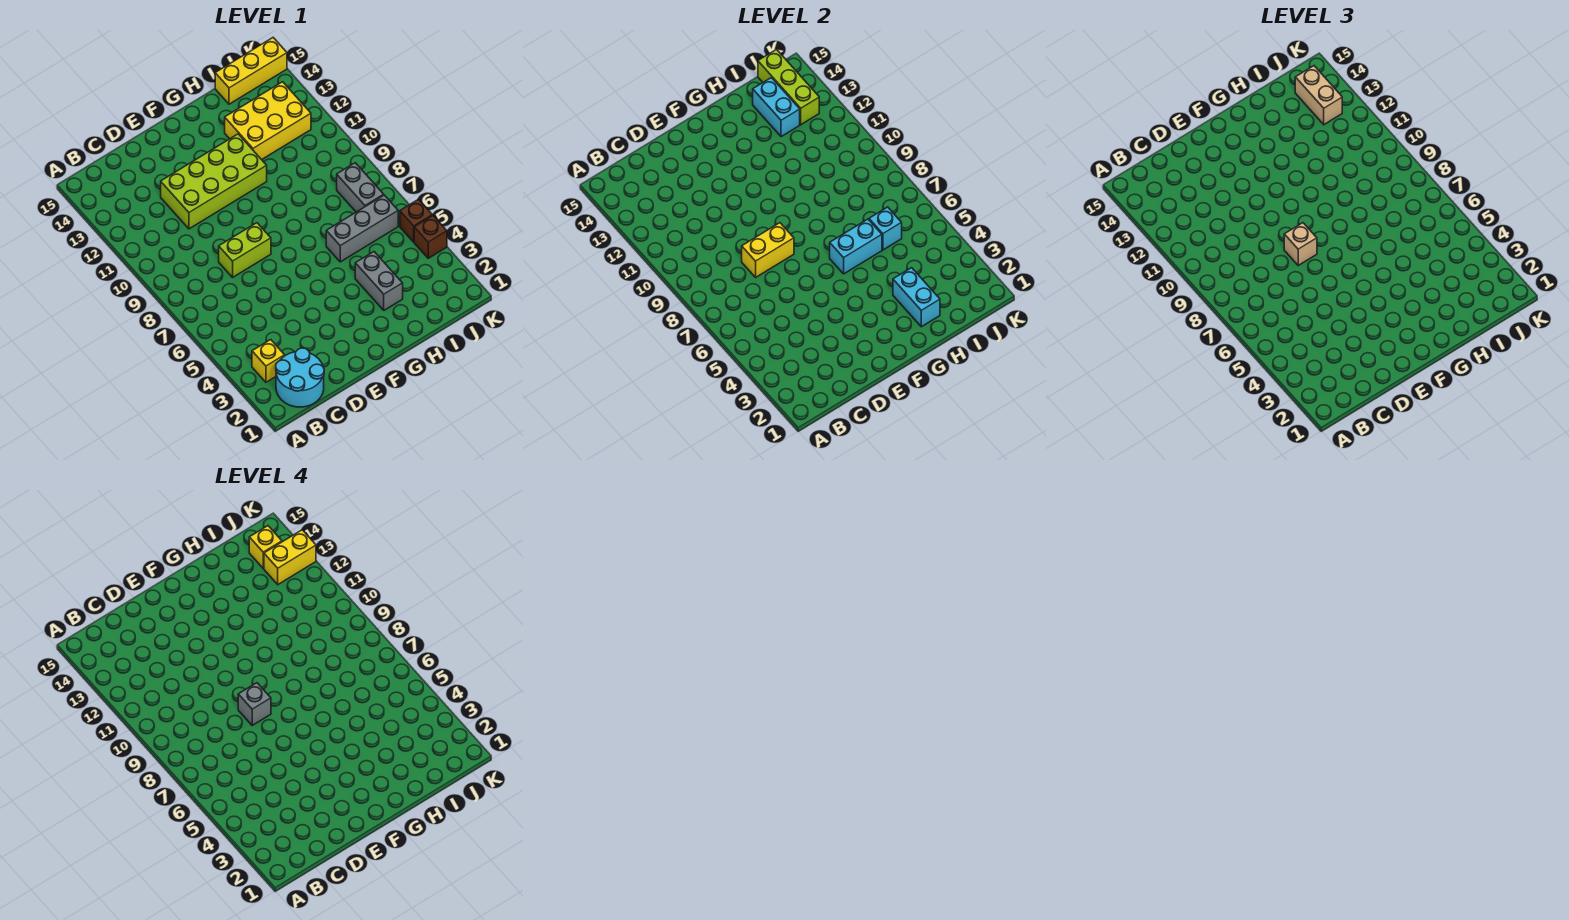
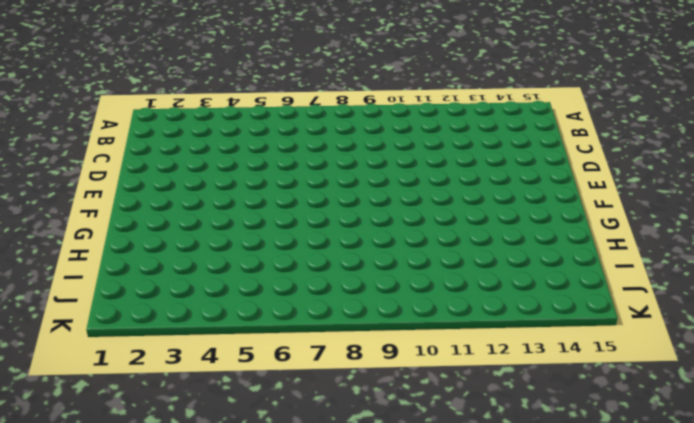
none -> cyan 2x2 round brick [276,348,324,407]
none -> yellow 1x1 brick [252,340,285,382]
none -> lime 1x2 brick [219,223,271,277]

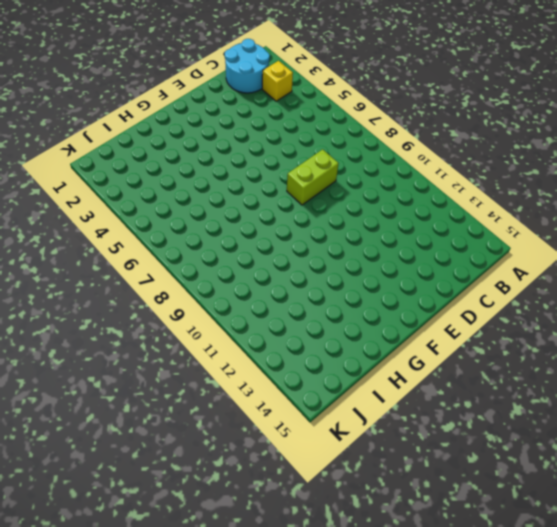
none -> lime 2x4 brick [161,134,267,229]
none -> grey 1x2 brick [355,252,403,310]
none -> grey 1x3 brick [326,195,398,262]

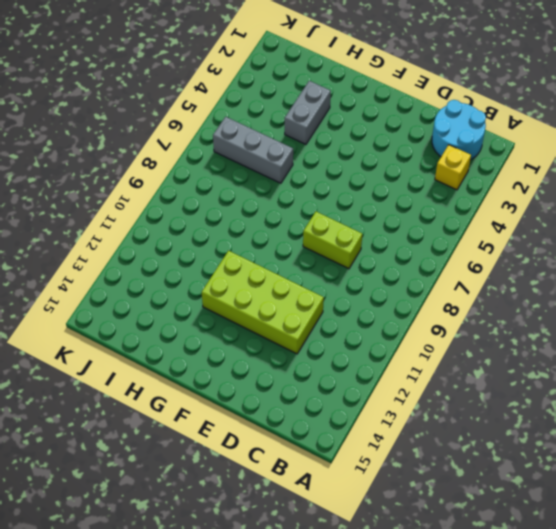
none -> yellow 2x3 brick [225,82,311,160]
none -> yellow 1x3 brick [215,38,287,104]
none -> grey 1x2 brick [337,163,384,212]

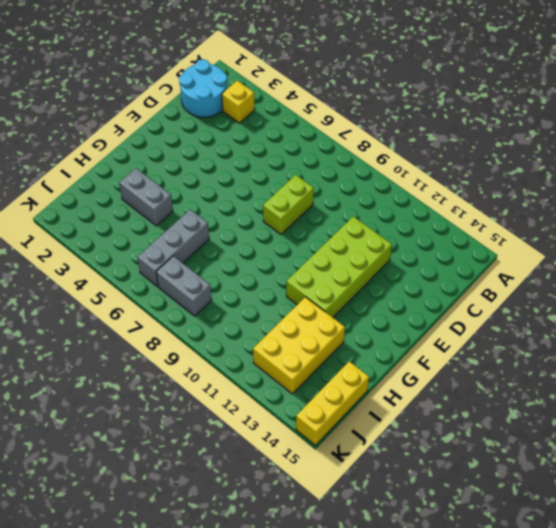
none -> brown 1x1 brick [414,216,447,258]
none -> brown 1x1 brick [400,199,432,242]
none -> yellow 1x2 brick [742,223,794,277]

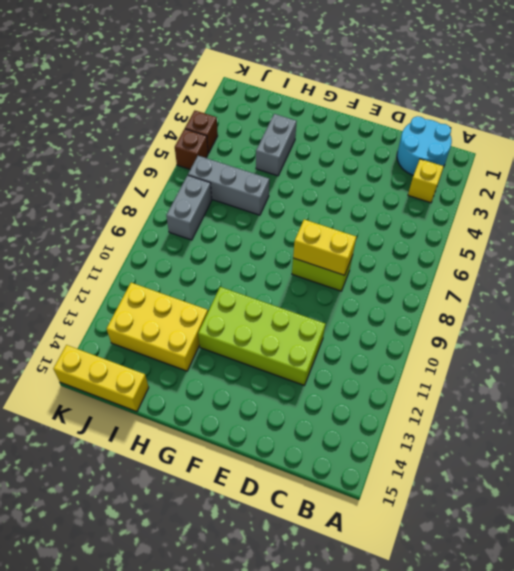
none -> cyan 1x2 brick [830,219,882,274]
none -> cyan 1x2 brick [893,268,940,327]
none -> cyan 1x1 brick [869,207,902,250]

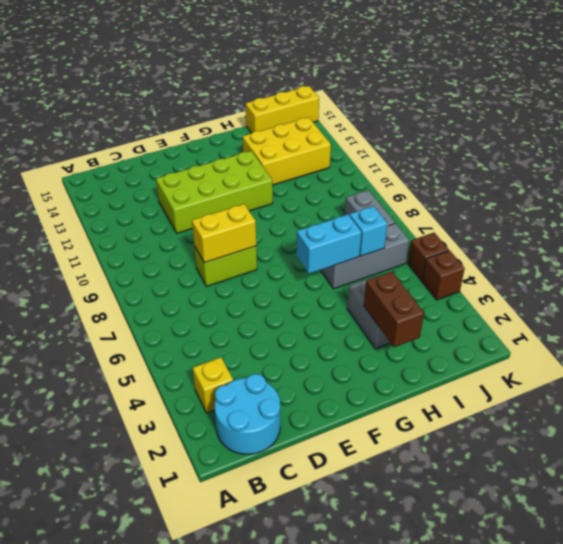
brown 1x2 brick [364,272,424,347] -> cyan 1x2 brick [893,268,940,327]
none -> cyan 1x2 brick [753,78,800,137]
none -> lime 1x3 brick [758,49,819,125]
none -> tan 1x1 brick [1284,223,1317,265]

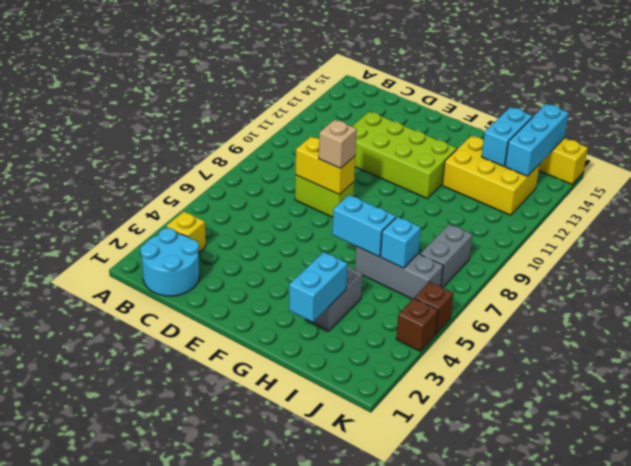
cyan 1x3 brick [505,104,569,176] -> lime 1x3 brick [758,49,819,125]
none -> tan 1x2 brick [1295,66,1342,125]
none -> grey 1x1 brick [238,683,271,725]
none -> yellow 1x2 brick [264,530,316,585]

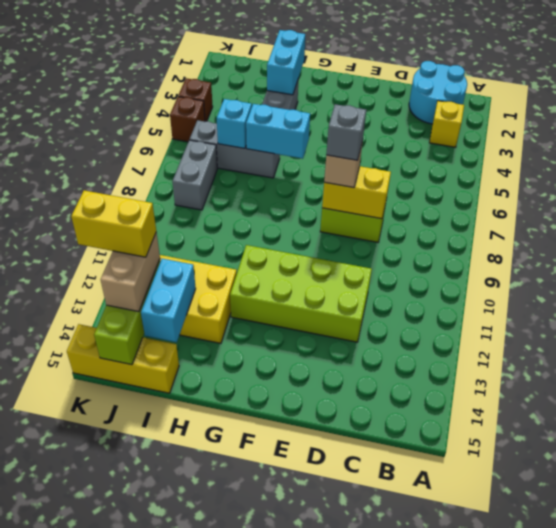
none -> yellow 1x1 brick [249,526,282,568]

